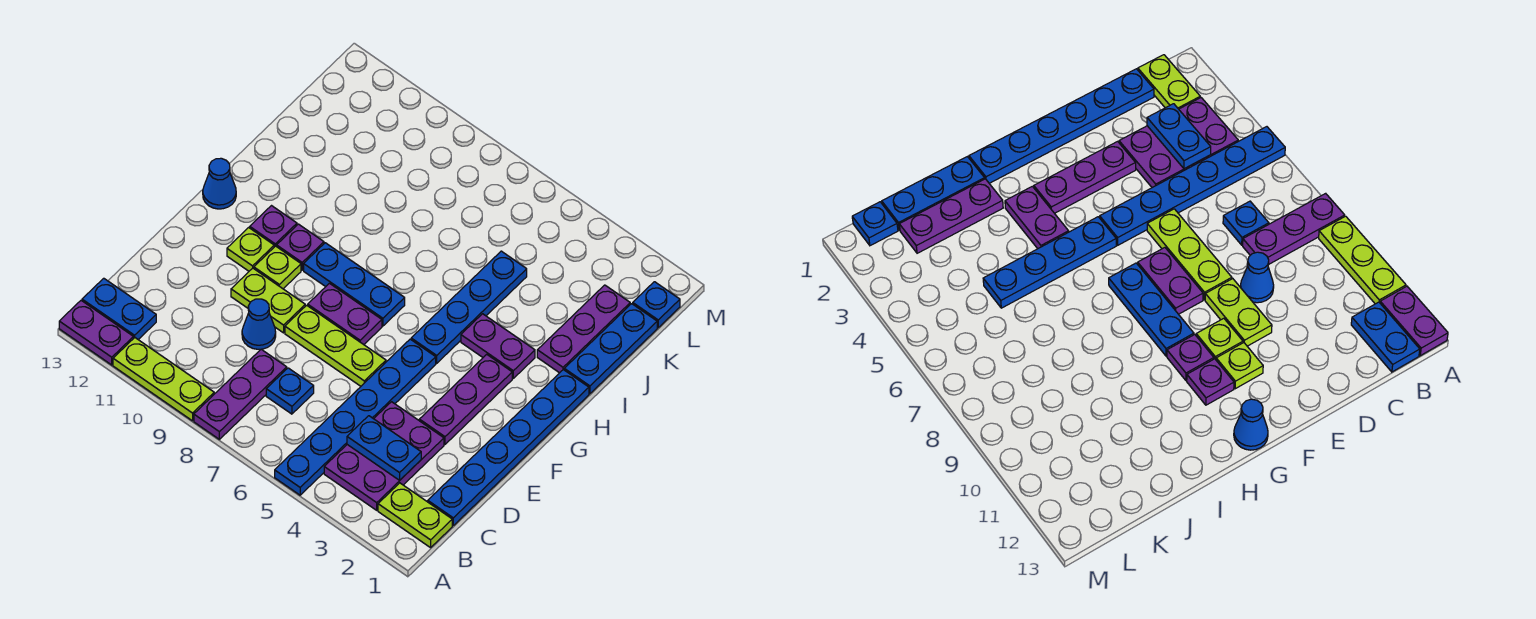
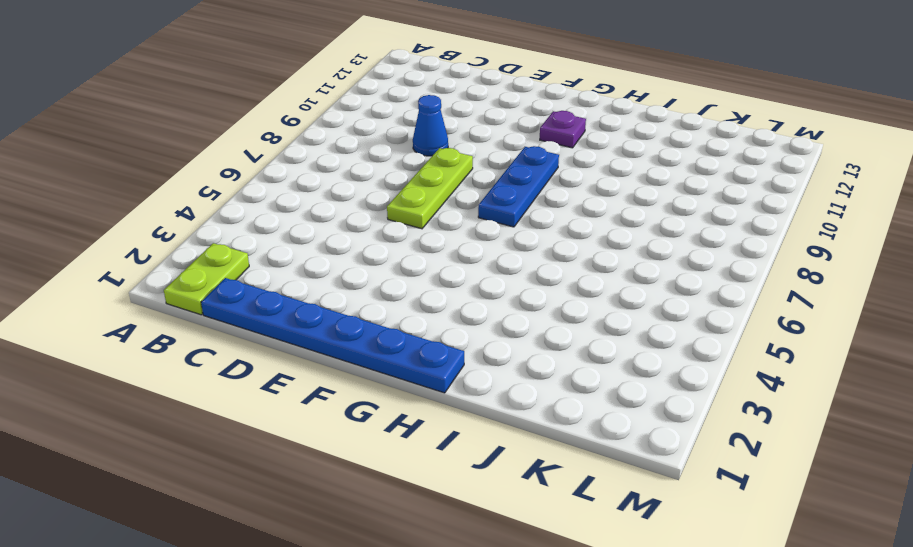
none -> blue 1x6 plate [275,339,436,495]
none -> purple 1x3 plate [194,349,287,439]
none -> lime 1x3 plate [113,338,214,421]

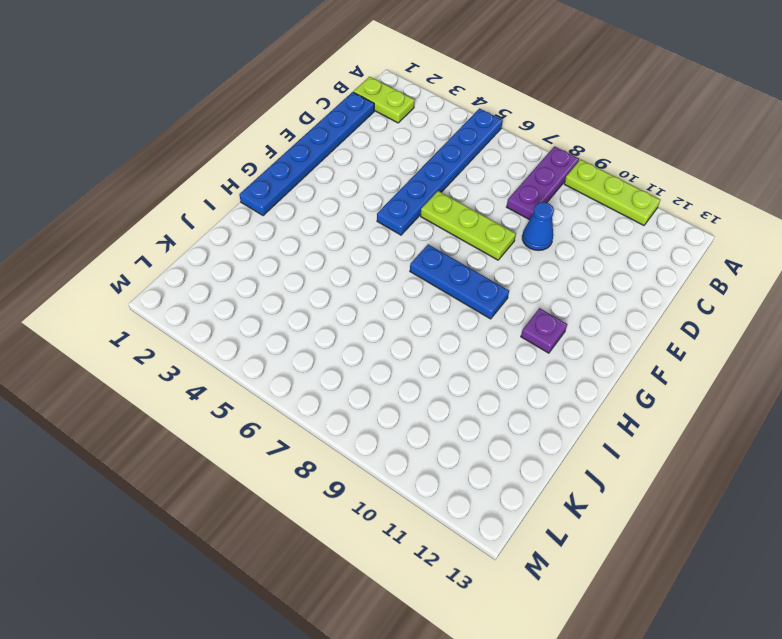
none -> purple 1x2 plate [59,301,133,365]
none -> purple 2x3 plate [324,402,444,510]
none -> blue 1x2 plate [82,278,156,339]

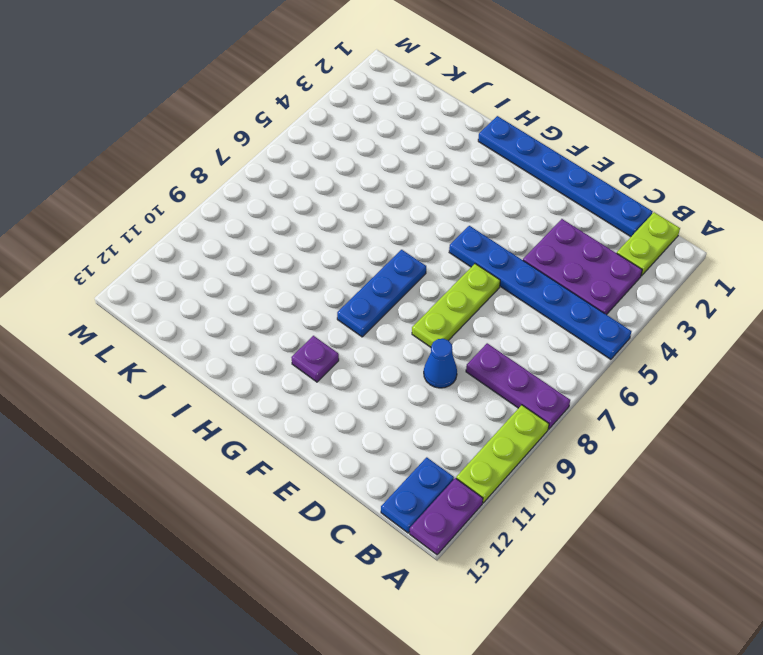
none -> blue 1x1 plate [266,368,314,414]
none -> purple 1x3 plate [419,354,512,444]
none -> lime 1x2 plate [231,268,305,333]

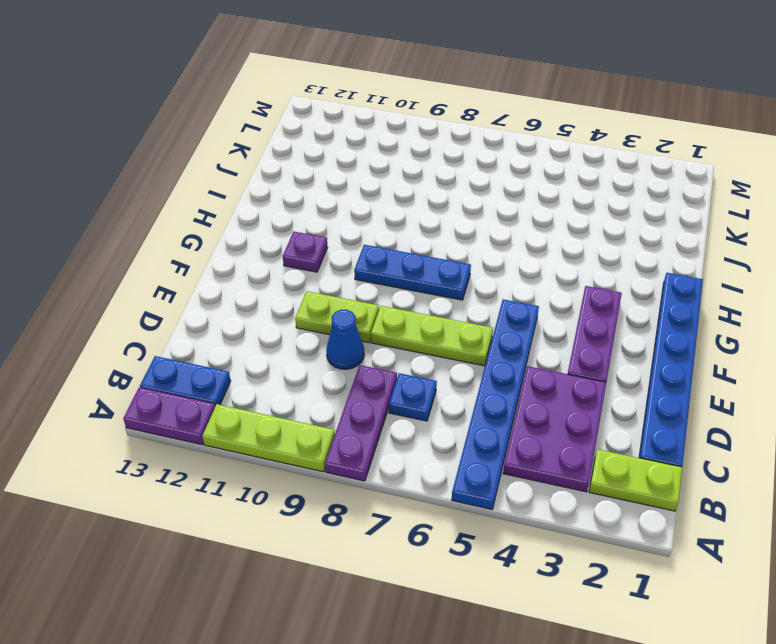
none -> purple 1x2 plate [308,283,382,345]
none -> lime 1x1 plate [254,246,301,289]
none -> lime 1x1 plate [227,228,274,271]

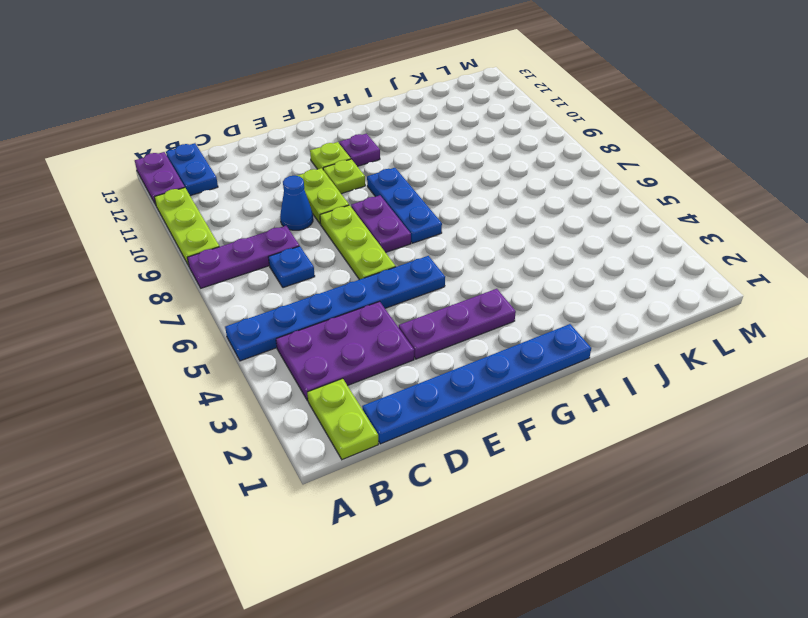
none -> blue 1x4 plate [411,251,527,363]
none -> purple 1x1 plate [277,224,324,270]
none -> blue 1x1 cone [203,158,236,209]

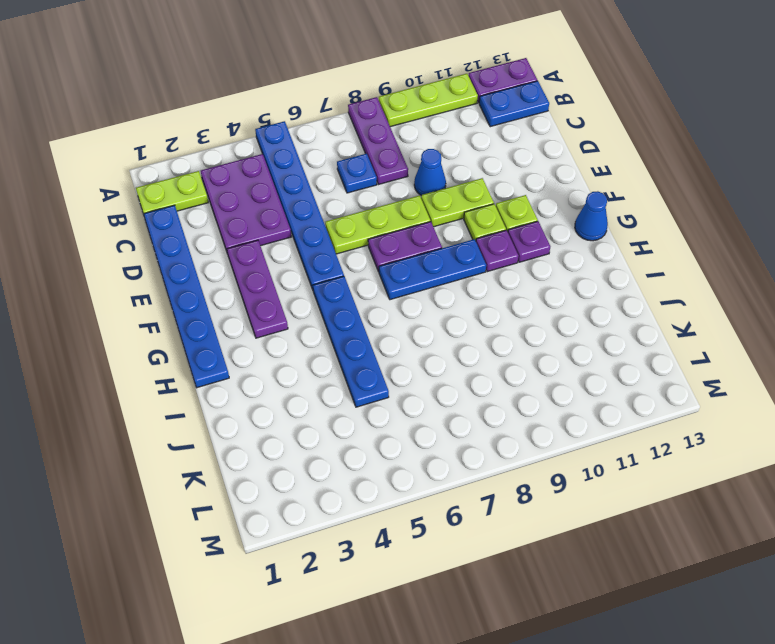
none -> purple 1x2 plate [461,314,535,378]
none -> blue 1x3 plate [564,304,657,394]
none -> purple 1x3 plate [537,285,630,373]

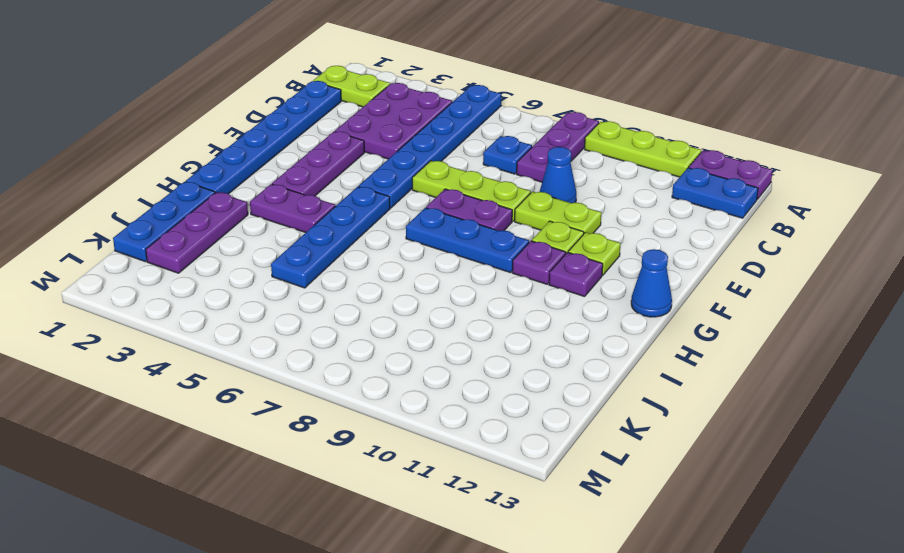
none -> blue 1x1 plate [633,282,680,328]
none -> blue 1x2 plate [347,416,421,480]

